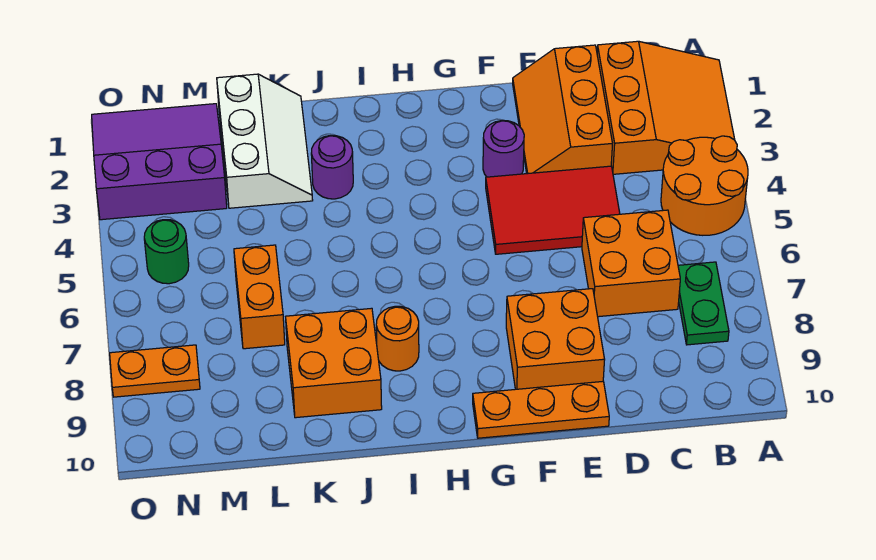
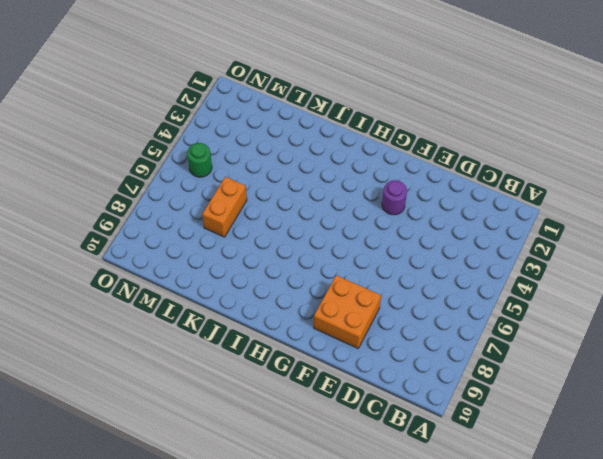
none -> orange 3x3 slope [597,41,735,174]
none -> orange 2x2 round brick [661,136,748,235]
none -> green 1x2 plate [678,262,729,345]

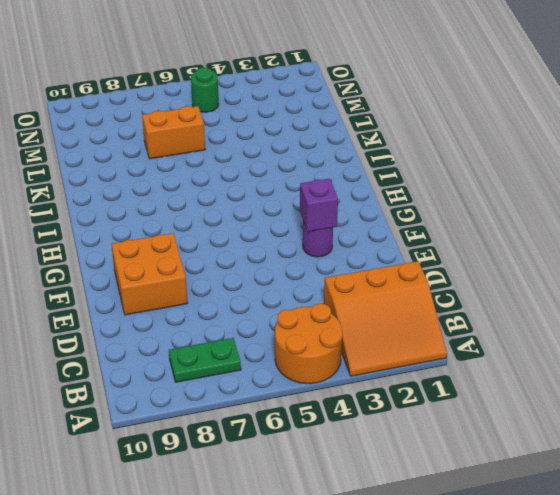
purple 1x1 brick [300,179,338,232] -> none
none -> orange 2x2 brick [582,210,680,317]
none -> orange 2x3 slope [513,45,613,174]
none -> red 2x3 tile [486,166,620,254]

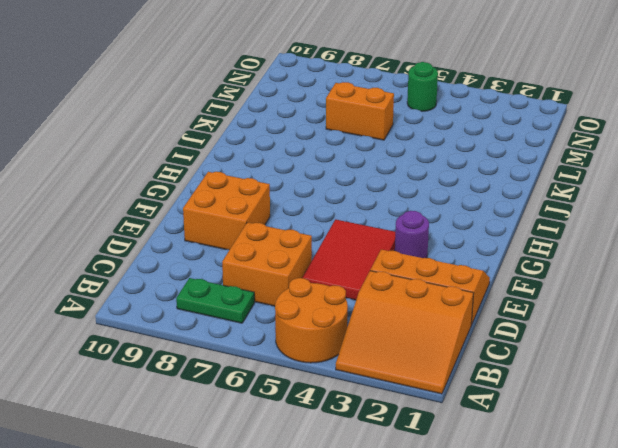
none -> orange 1x3 plate [473,381,609,438]
none -> orange 1x1 round brick [376,306,419,371]
none -> purple 1x1 round brick [311,136,353,199]

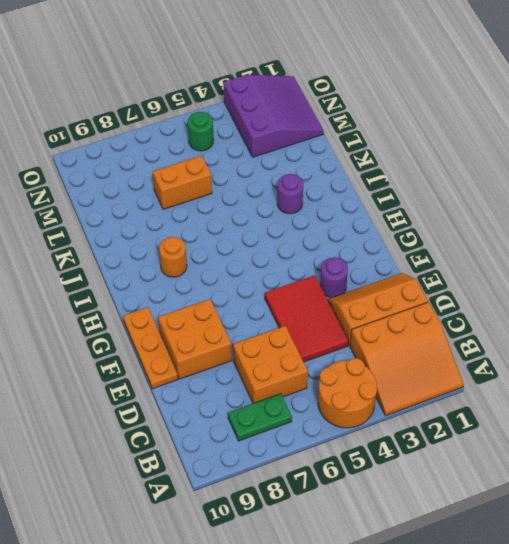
none -> orange 2x2 brick [286,308,382,418]
none -> white 2x3 slope [217,74,313,208]
none -> orange 1x2 plate [110,345,200,397]

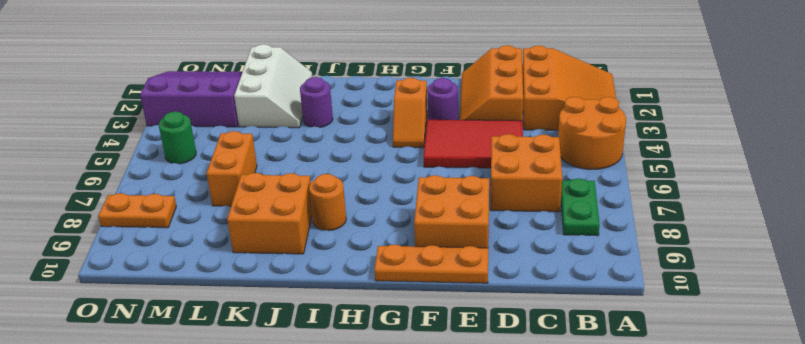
orange 1x2 slope [393,78,428,148] -> none

